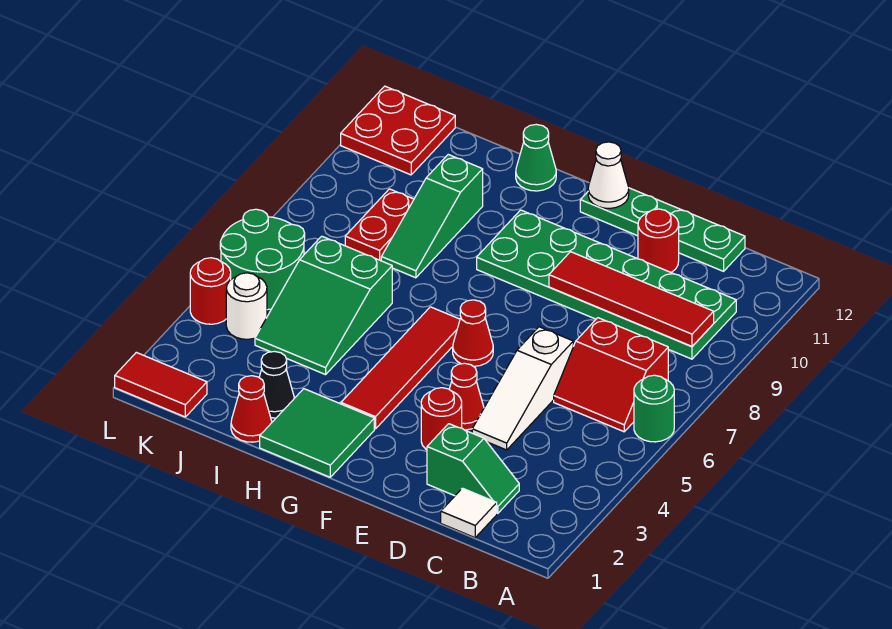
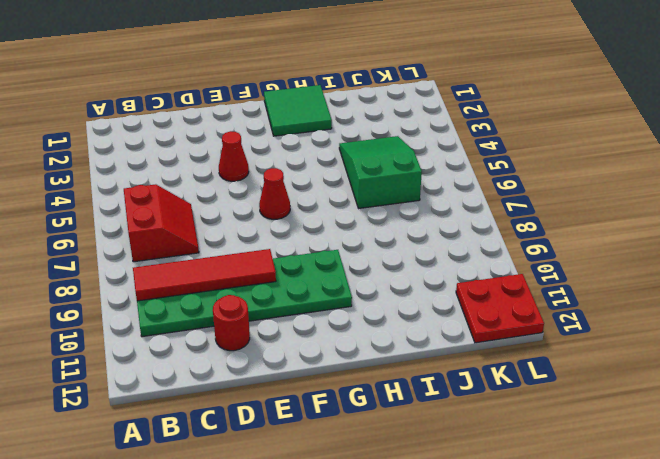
red 2x2 slope [124,184,199,262] -> red 2x2 slope turned to [554,318,668,432]
none -> green 1x1 round brick [634,375,674,442]
none -> white 1x1 tile [441,488,497,538]
none -> green 1x2 slope [427,424,519,514]

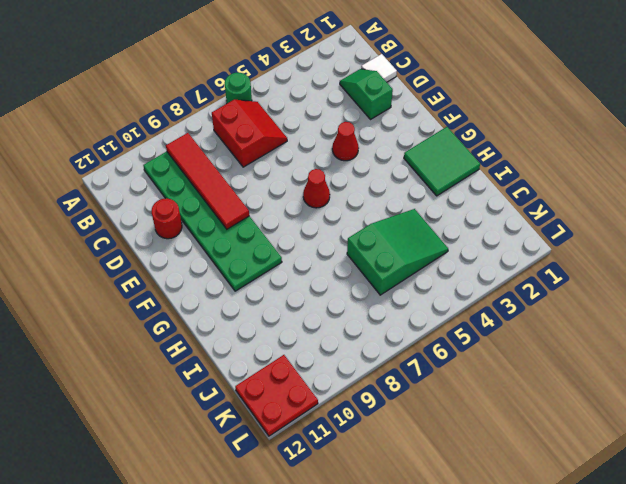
none -> green 1x4 plate [580,188,745,271]
none -> white 1x3 slope [472,327,573,450]
none -> red 1x1 round brick [421,388,462,450]

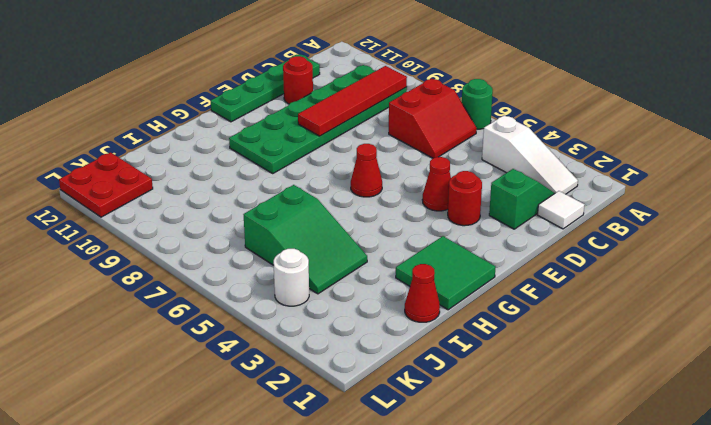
white 1x3 slope [482,115,578,194] -> white 1x3 slope moved to [472,327,573,450]
none -> red 1x4 tile [341,307,460,429]
none -> green 1x1 cone [516,124,556,191]
none -> black 1x1 cone [259,351,294,418]

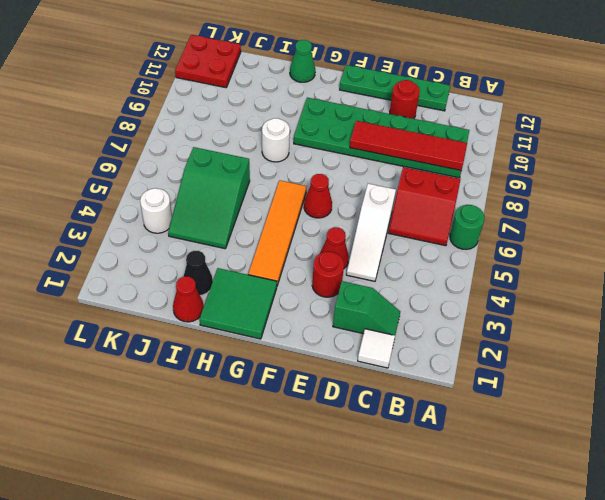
orange 1x4 tile [248,180,307,285] -> red 1x4 tile [341,307,460,429]
white 1x1 round brick [262,118,290,162] -> none
none -> green 1x3 slope [381,155,483,278]
none -> red 1x2 plate [345,189,414,261]
none -> red 1x2 tile [115,352,207,417]

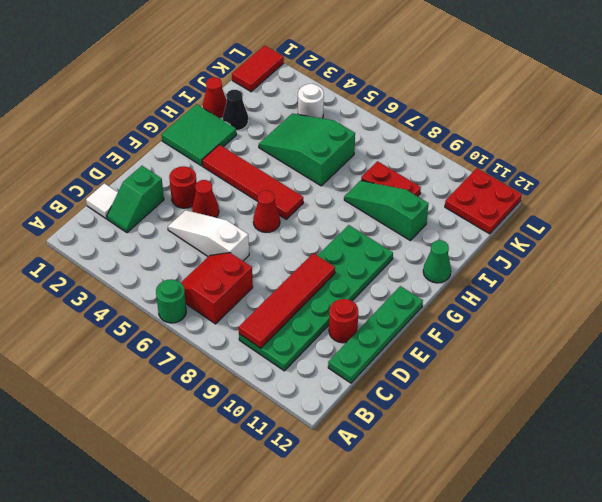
none -> green 2x2 round brick [220,209,305,310]
none -> red 1x1 round brick [190,258,231,324]
none -> white 1x1 cone [588,142,629,208]

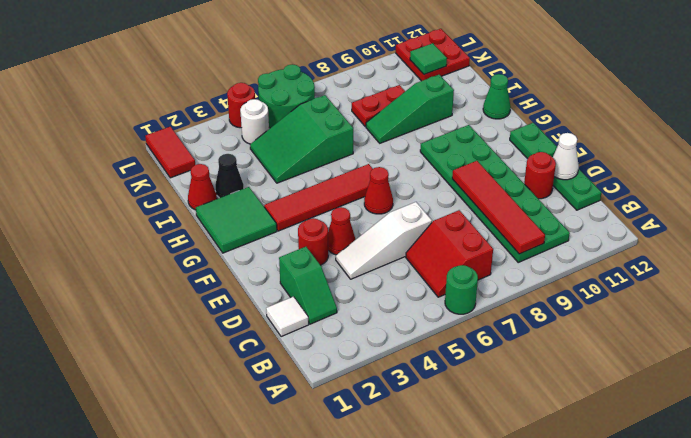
white 1x1 cone [553,133,579,180] -> white 1x1 cone moved to [588,142,629,208]
green 1x1 tile [410,43,447,74] -> none

